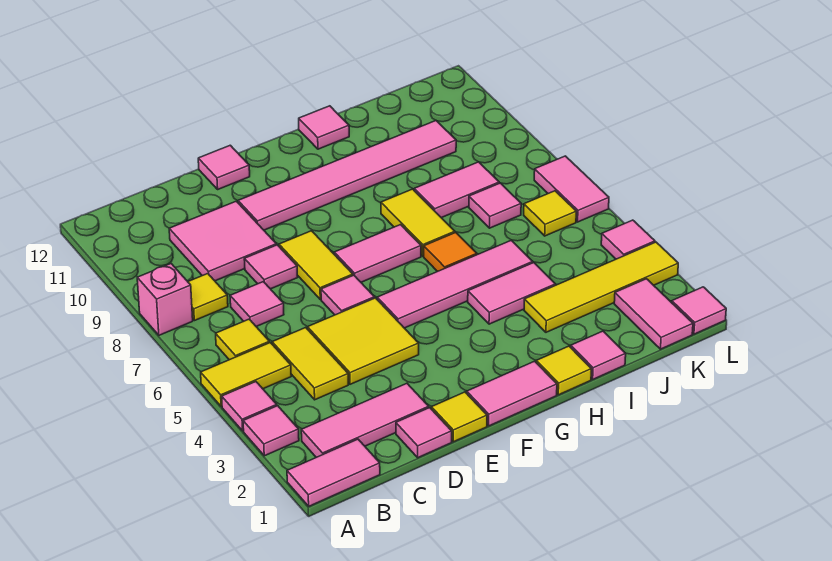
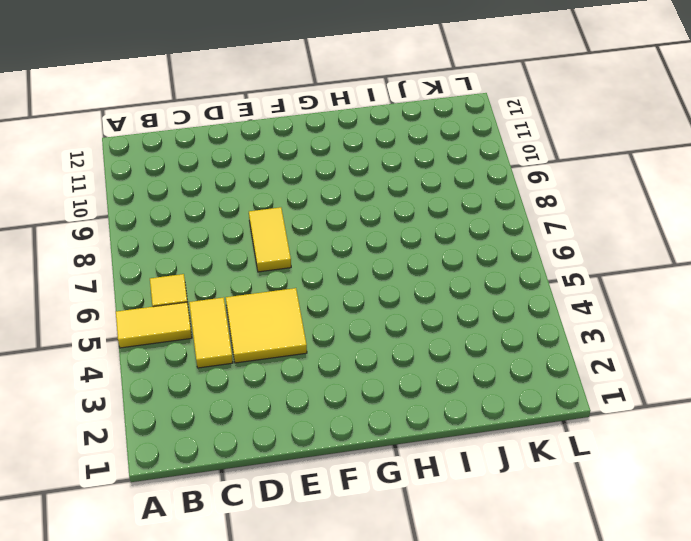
none -> pink 1x2 tile [287,439,380,506]
none -> pink 1x1 tile [243,406,299,456]
none -> pink 1x1 tile [222,382,277,431]
none -> pink 1x1 brick [137,264,193,335]

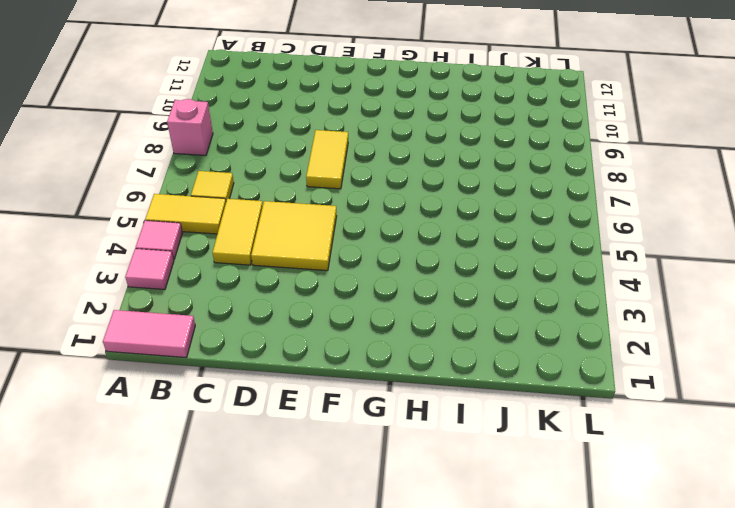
none -> pink 1x3 tile [301,383,429,457]
none -> yellow 1x1 tile [188,274,228,321]
none -> pink 1x1 tile [230,282,284,327]
none -> pink 2x2 tile [169,201,276,281]

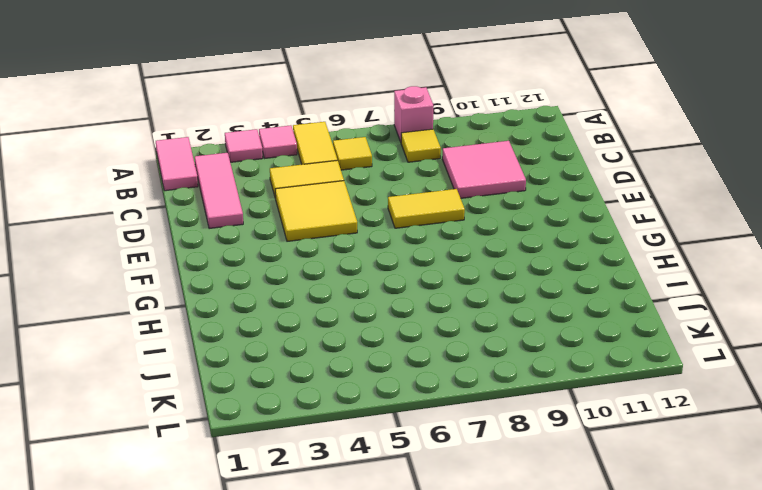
none -> pink 1x1 tile [230,282,284,327]
none -> pink 1x1 tile [396,408,452,458]
none -> pink 1x1 tile [244,245,298,289]
none -> yellow 1x1 tile [431,392,487,442]

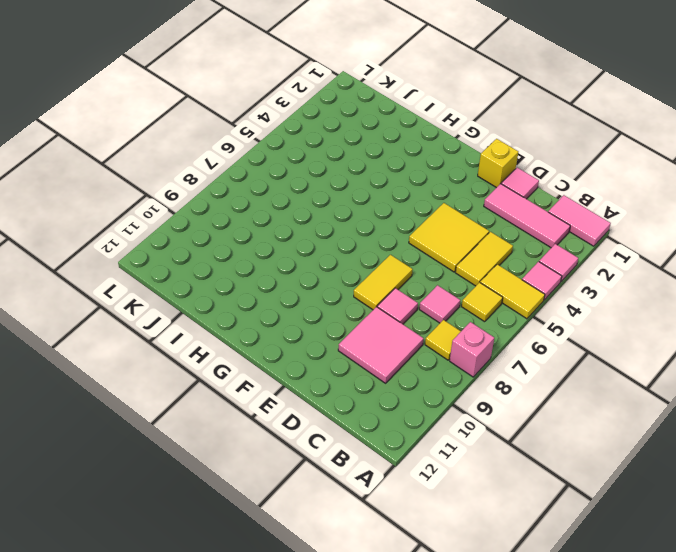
yellow 1x1 brick [478,139,518,188] -> yellow 1x1 tile [431,392,487,442]
none -> pink 1x1 tile [321,275,375,315]
none -> pink 1x6 tile [238,121,456,230]
none -> pink 1x1 tile [198,145,250,189]
none -> pink 1x2 tile [467,361,557,426]

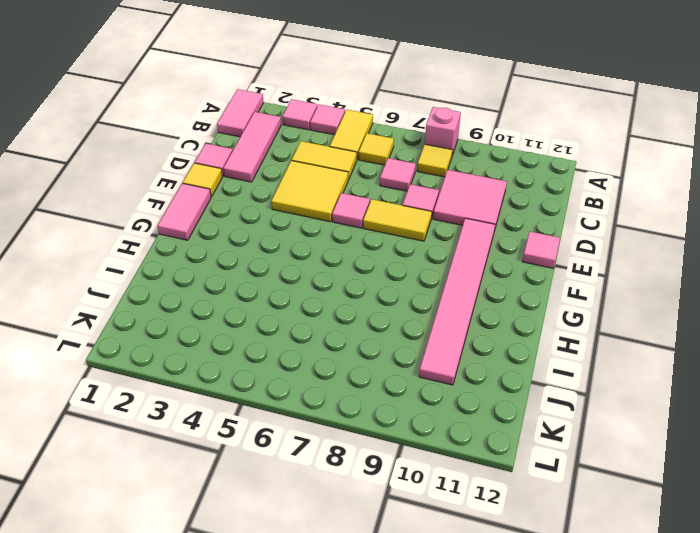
none -> pink 1x4 tile [377,240,533,328]
none -> pink 1x2 tile [334,225,421,282]
none -> yellow 1x1 tile [536,346,591,395]
none -> pink 1x2 tile [468,263,555,324]

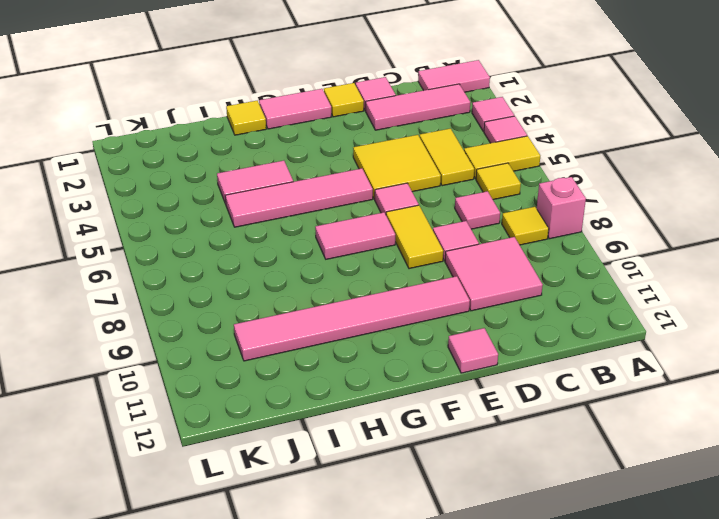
none -> orange 1x1 tile [424,233,477,272]
none -> yellow 1x2 tile [381,189,455,256]
none -> pink 1x1 tile [299,106,349,149]
none -> pink 1x1 tile [571,331,626,379]

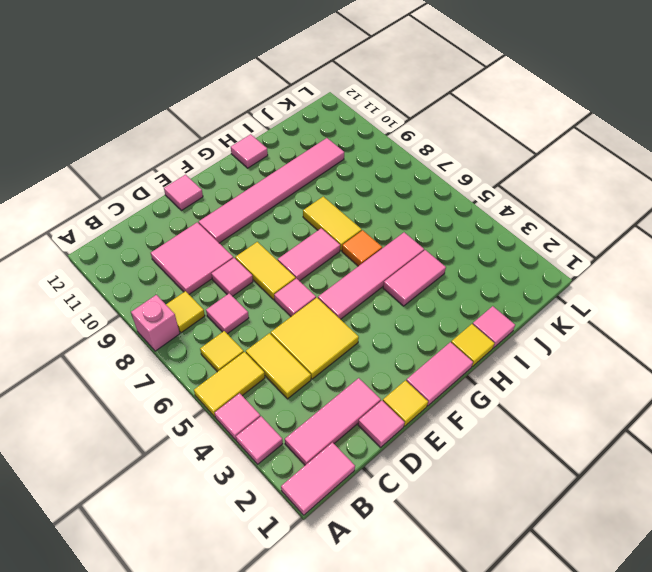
none -> yellow 1x4 tile [524,242,678,332]
none -> pink 1x2 tile [414,162,499,218]
none -> pink 1x1 tile [469,183,521,228]
none -> pink 1x2 tile [614,279,693,349]

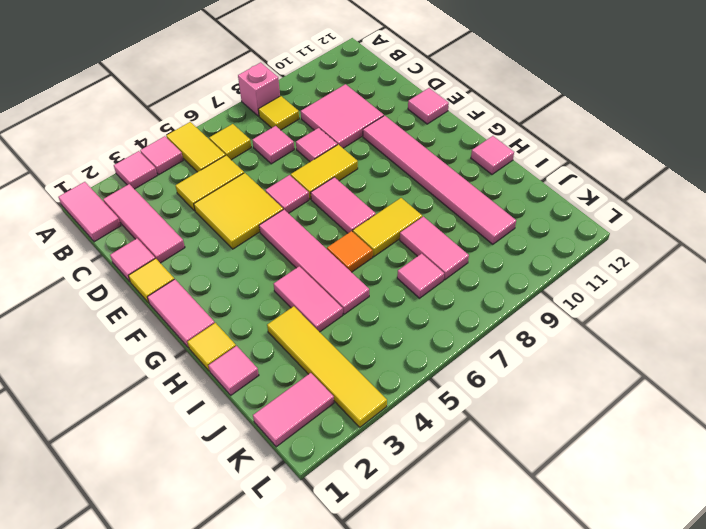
none -> yellow 1x1 tile [524,191,576,236]
none -> pink 1x1 tile [672,287,726,334]
none -> pink 1x1 tile [601,220,655,259]
none -> pink 1x2 tile [534,156,609,222]

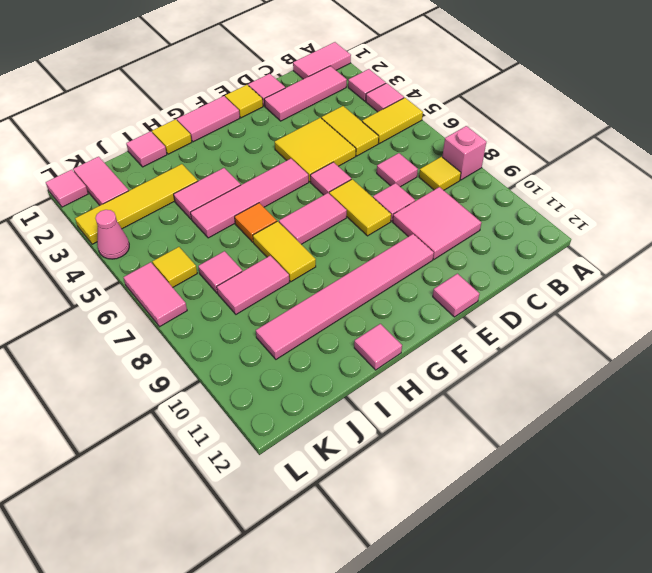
pink 1x1 cone [95,210,129,259] -> pink 1x1 tile [601,220,655,259]
none -> yellow 1x1 tile [216,319,269,360]

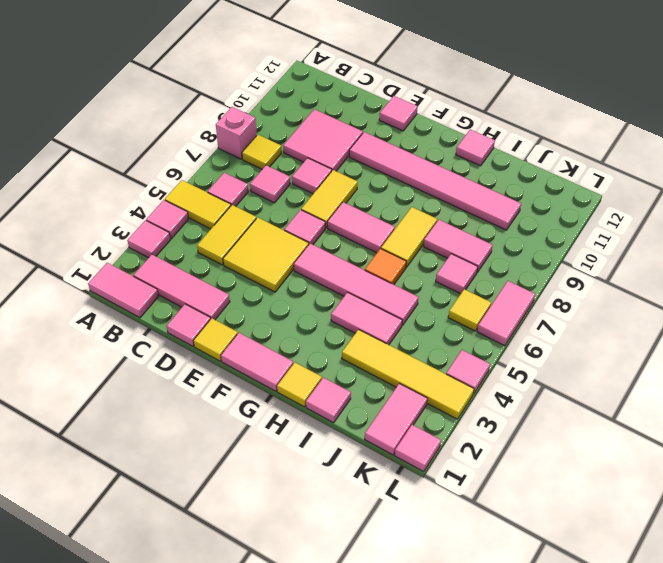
pink 1x1 tile [208,173,249,206] -> yellow 1x1 tile [216,319,269,360]

